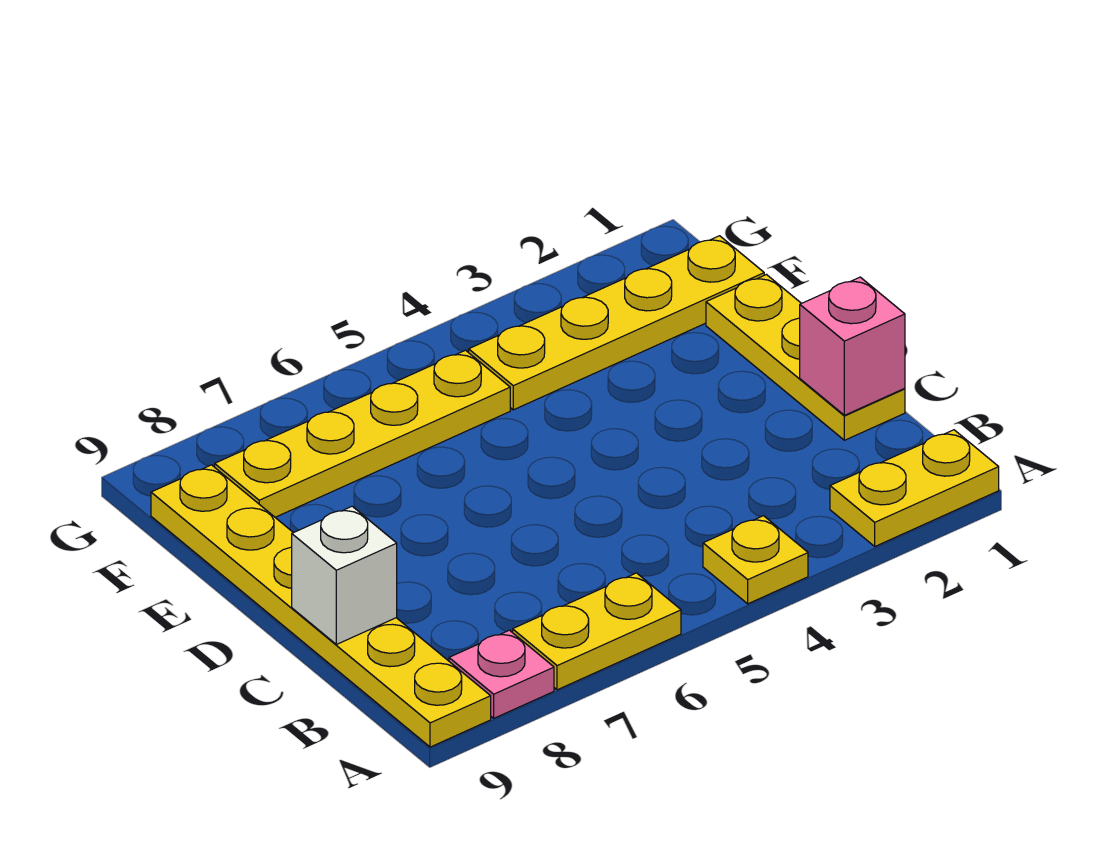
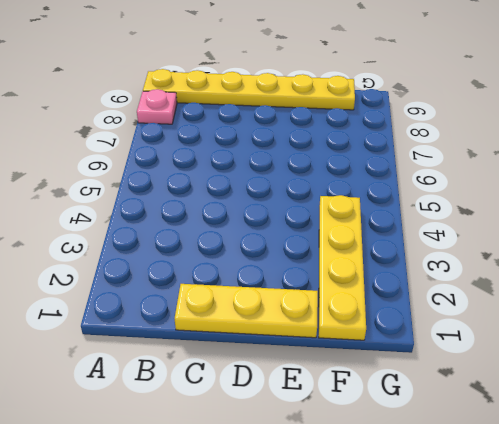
none -> yellow 1x2 plate [830,430,999,546]
none -> yellow 1x1 plate [703,516,808,604]

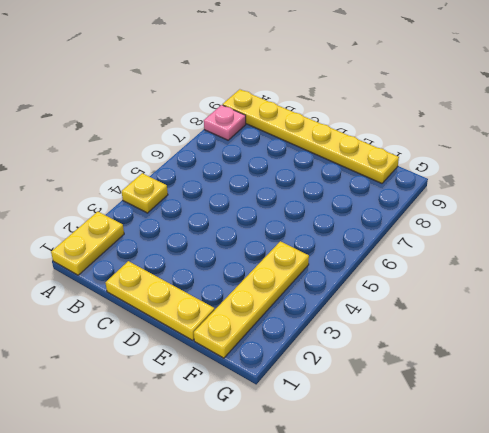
none -> yellow 1x2 plate [513,573,681,690]
none -> yellow 1x4 plate [215,350,510,517]

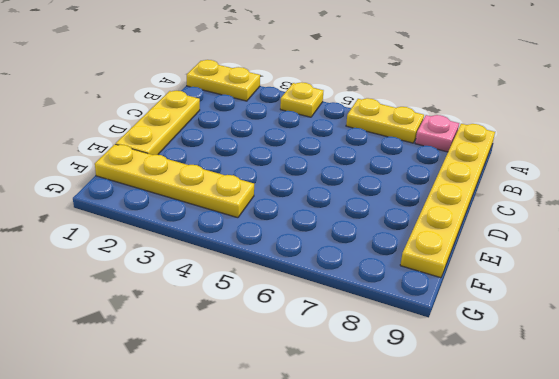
none -> yellow 1x4 plate [215,350,510,517]
none -> pink 1x1 brick [800,277,905,415]

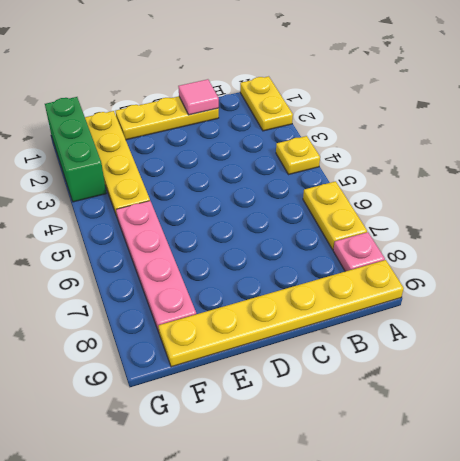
pink 1x1 tile [178,79,219,115] -> pink 1x1 brick [800,277,905,415]
pink 1x4 plate [116,201,196,332] -> yellow 1x4 plate [215,350,510,517]
green 1x3 brick [45,97,106,202] -> none
none -> white 1x1 brick [292,506,397,644]

